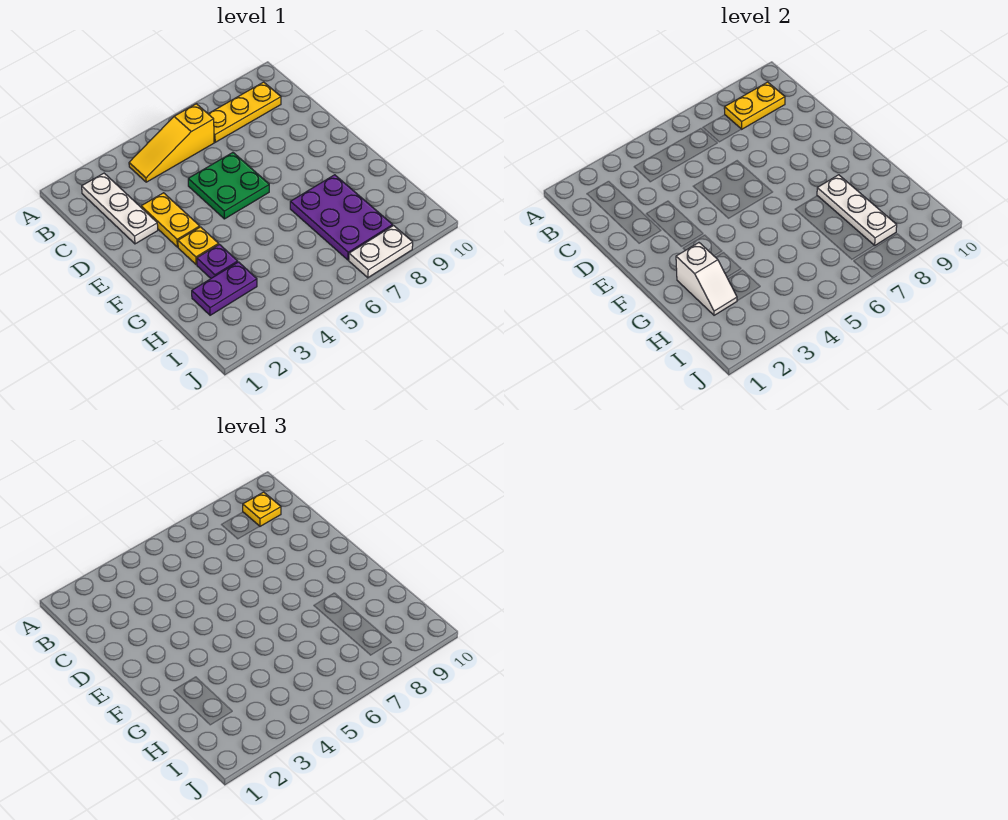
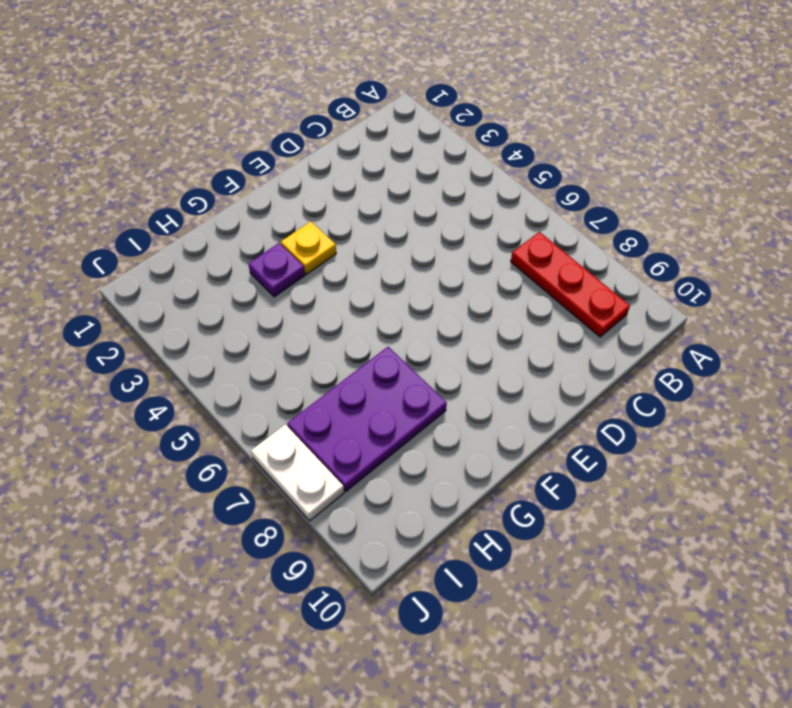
red 1x3 plate [511,232,630,337] -> yellow 1x3 plate [209,82,281,142]
none -> white 1x3 plate [82,173,158,244]
none -> yellow 1x3 slope [129,104,214,182]
none -> yellow 1x2 plate [141,193,200,247]

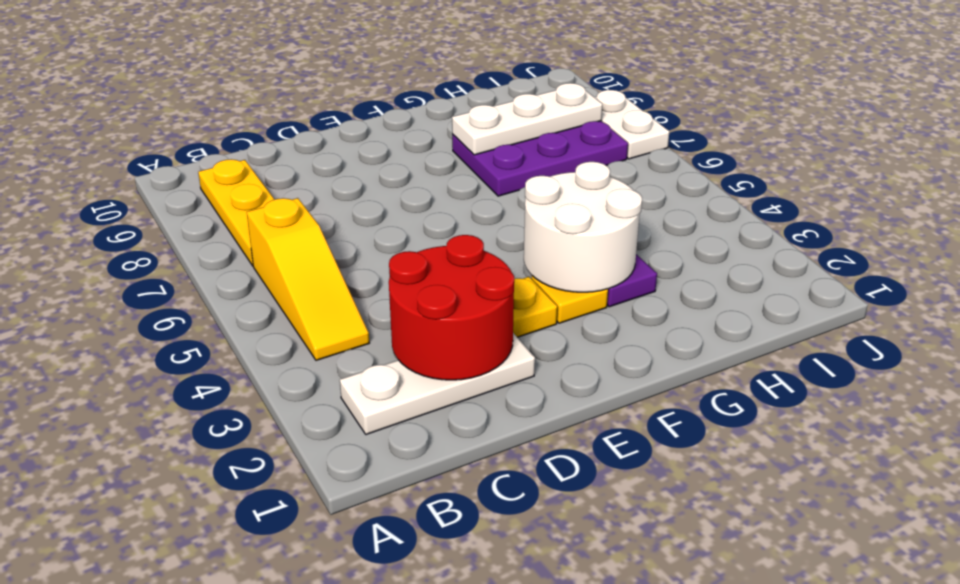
red 2x2 round brick [389,235,514,380] -> none
white 2x2 round brick [524,162,642,292] -> none
none -> green 2x2 plate [188,153,269,219]
none -> purple 1x2 plate [192,262,257,315]
none -> yellow 1x2 plate [724,82,785,129]

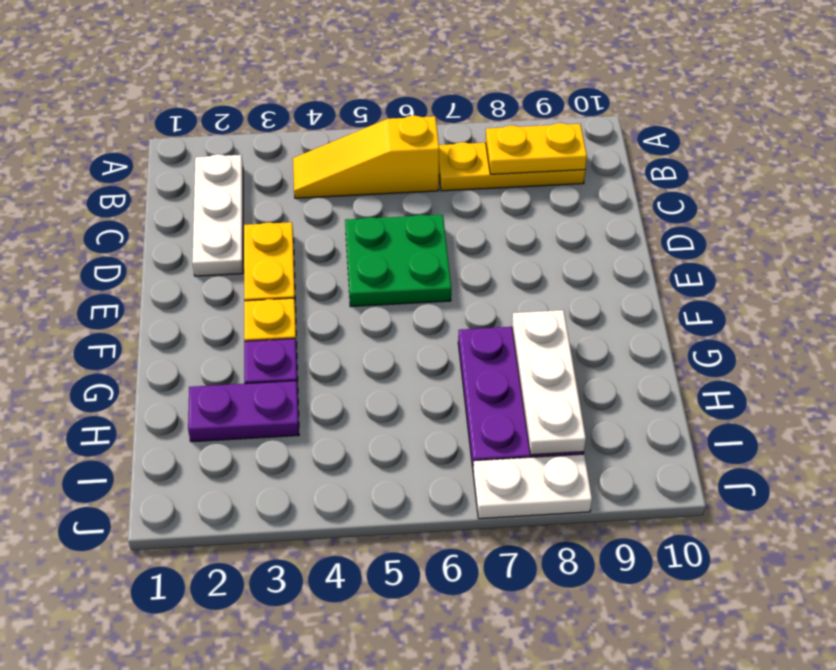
none -> white 1x2 slope [676,243,737,315]
none -> yellow 1x1 plate [243,492,281,526]

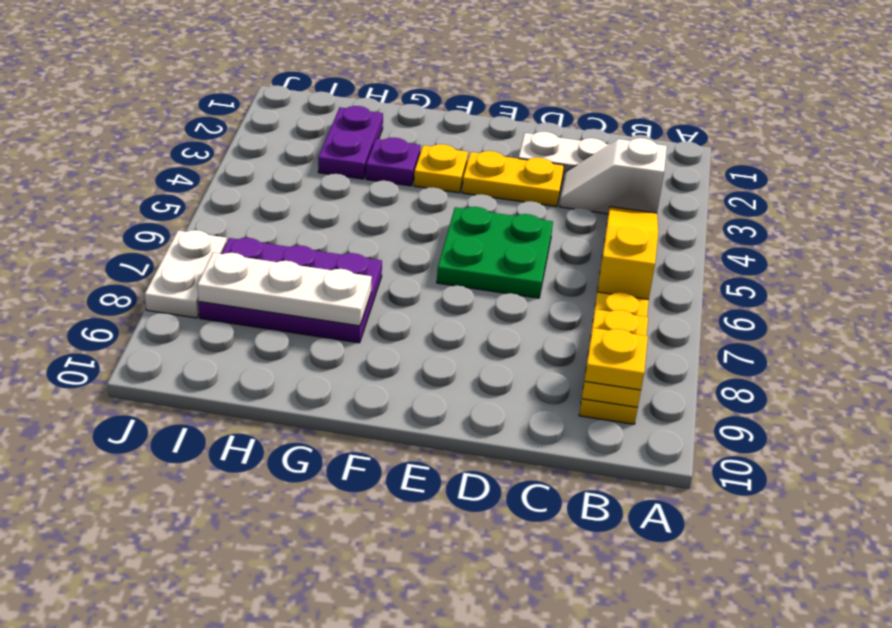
white 1x2 slope [559,138,667,214] -> white 1x2 slope moved to [676,243,737,315]

